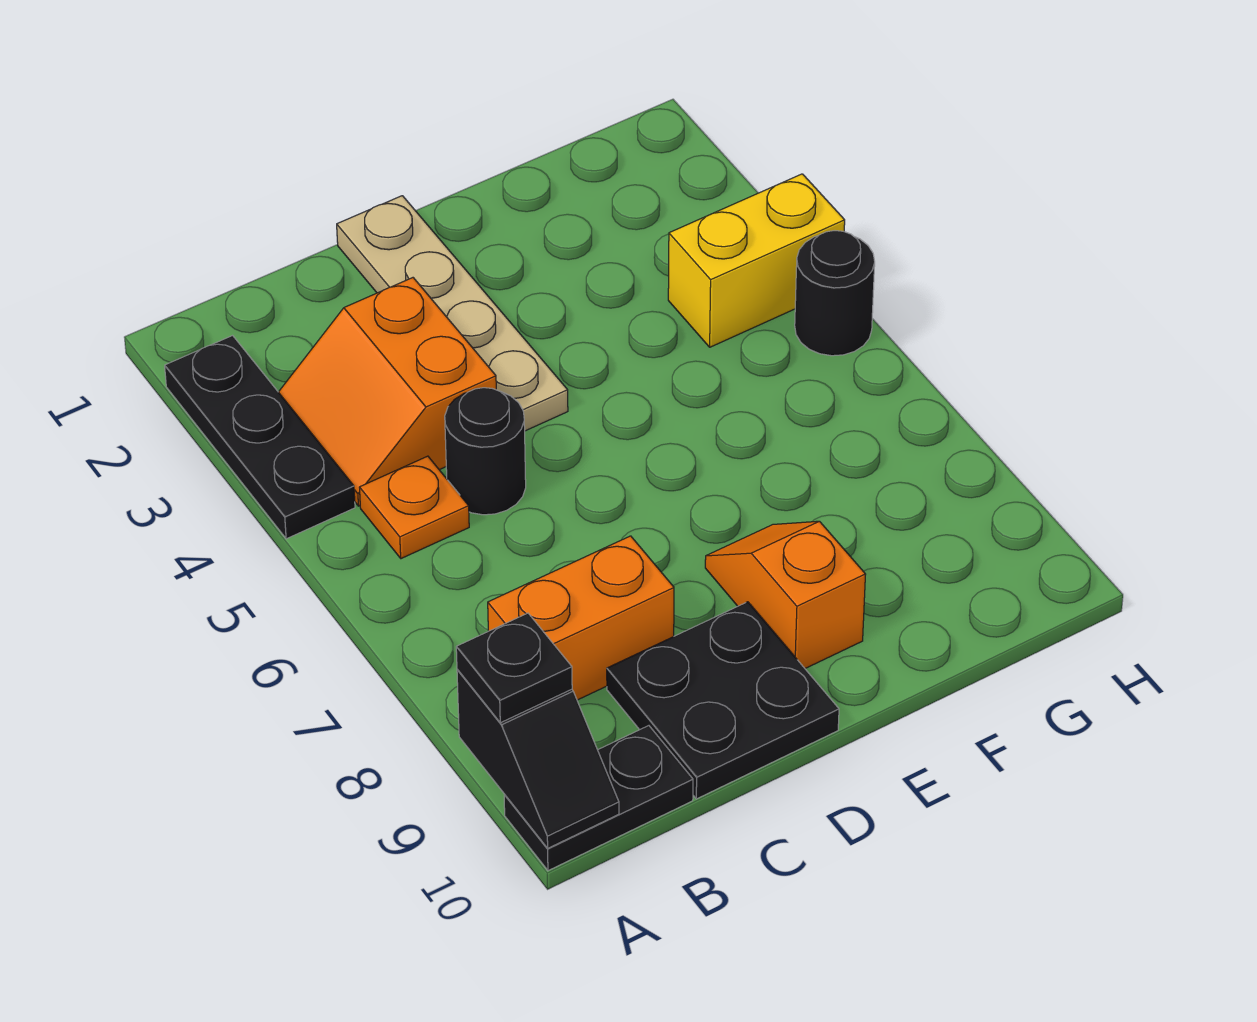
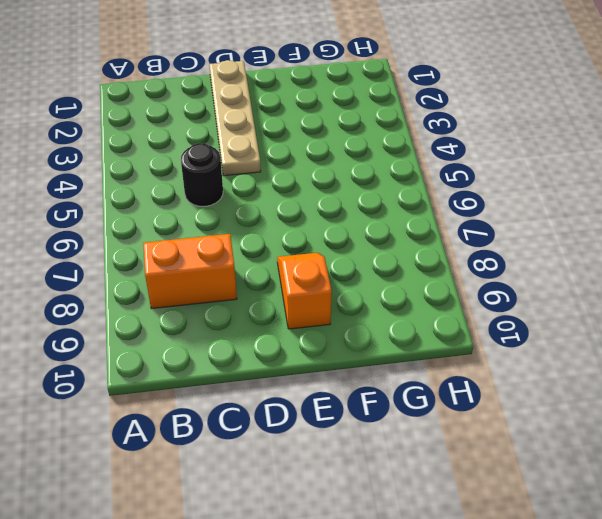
none -> black 1x3 plate [165,336,355,539]
none -> black 1x2 plate [504,726,693,871]
none -> orange 2x2 slope [279,278,496,506]

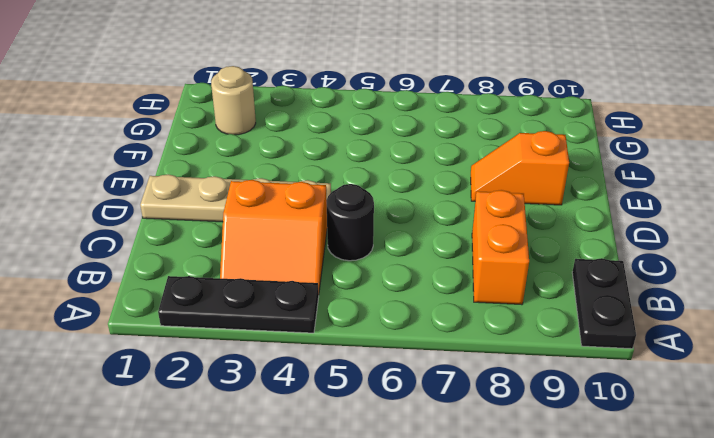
tan 1x1 round brick [211,66,256,135] -> none
none -> orange 1x1 plate [359,456,469,559]
none -> black 2x2 plate [607,602,839,799]
none -> yellow 1x2 brick [668,174,845,347]

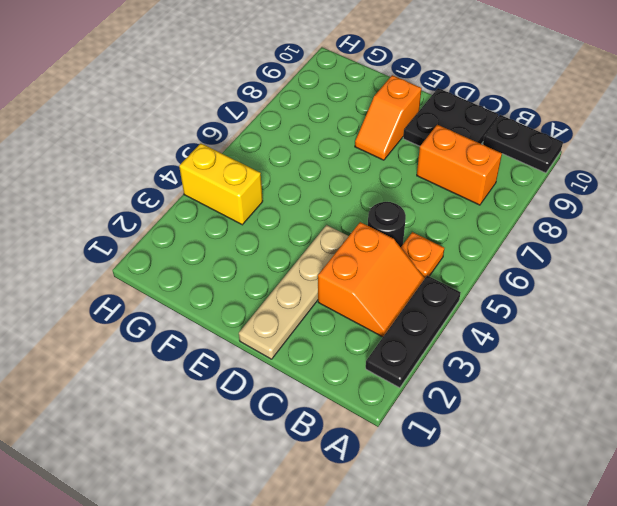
none -> black 1x1 round brick [795,231,875,356]
none -> black 1x2 slope [457,669,619,848]
none -> black 1x1 plate [456,613,572,723]

